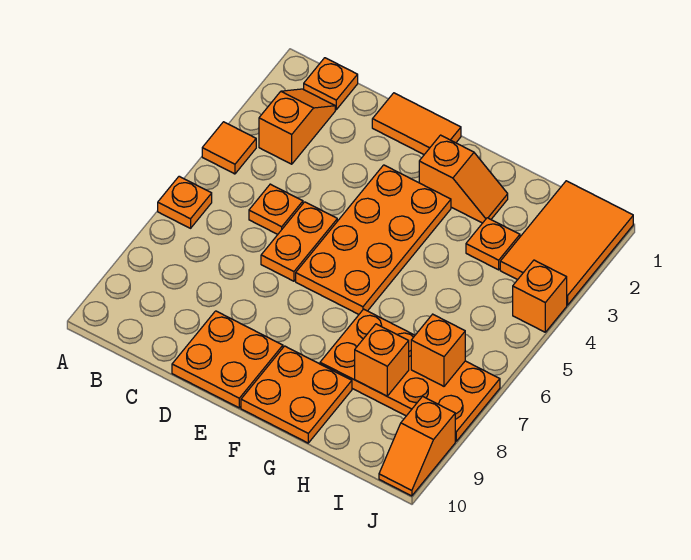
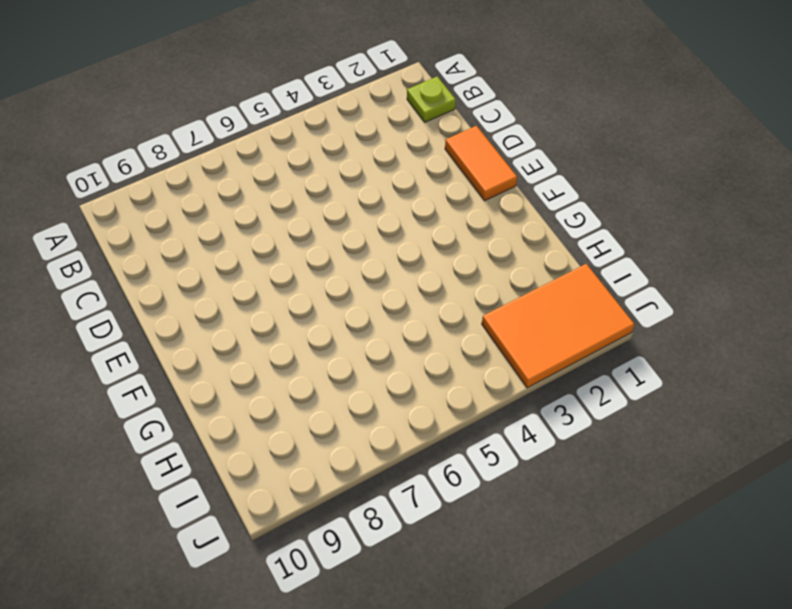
lime 1x1 plate [407,76,456,122] -> orange 1x1 plate [304,58,358,110]
none -> orange 1x1 tile [202,122,256,174]
none -> orange 1x1 plate [158,176,212,228]
none -> orange 1x2 slope [259,89,335,164]

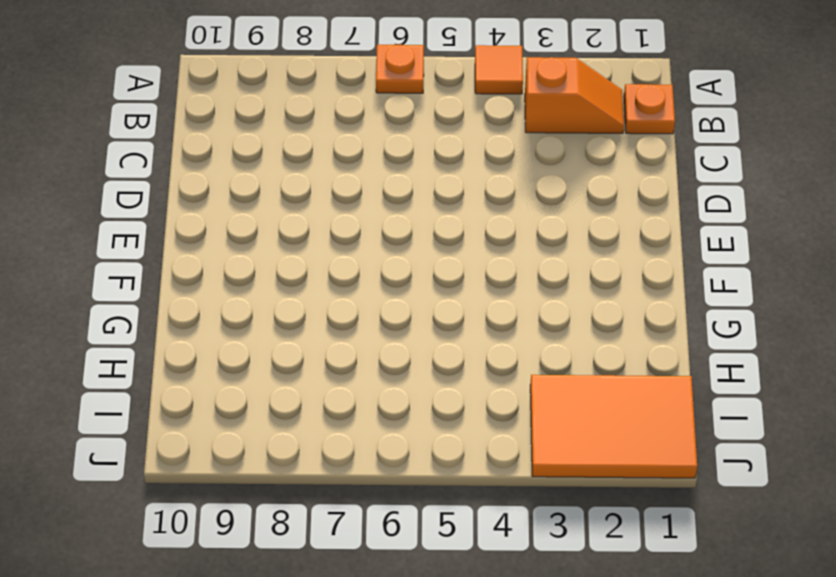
none -> orange 1x1 plate [249,184,303,234]
none -> orange 1x2 tile [372,93,461,154]
none -> orange 1x2 plate [261,202,337,281]

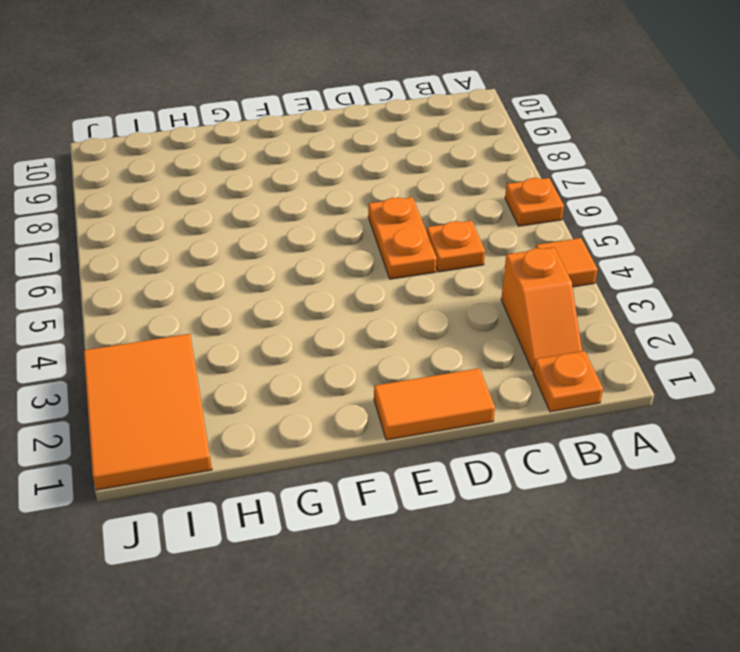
none -> orange 2x2 plate [172,311,283,408]
none -> orange 2x4 plate [296,165,451,314]
none -> orange 1x2 slope [419,135,508,223]

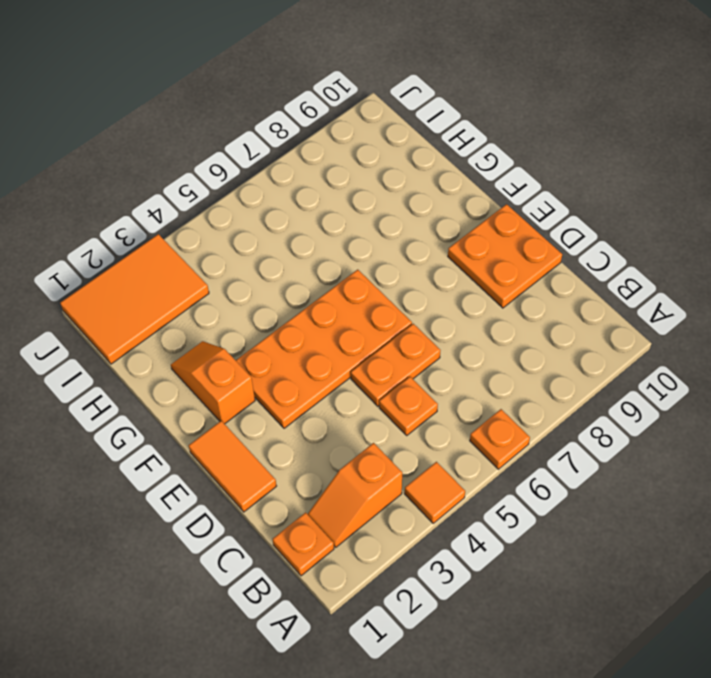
none -> orange 2x2 plate [241,346,352,443]
none -> orange 2x4 plate [320,309,500,441]
none -> orange 1x1 plate [466,218,520,270]

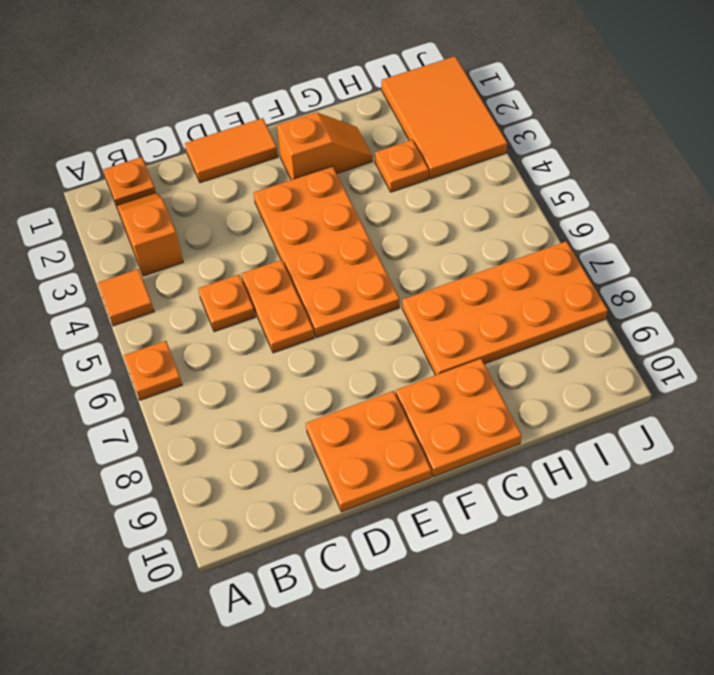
none -> orange 1x1 brick [513,260,567,332]
none -> orange 1x2 slope [379,396,455,496]
none -> orange 1x1 brick [355,324,409,396]

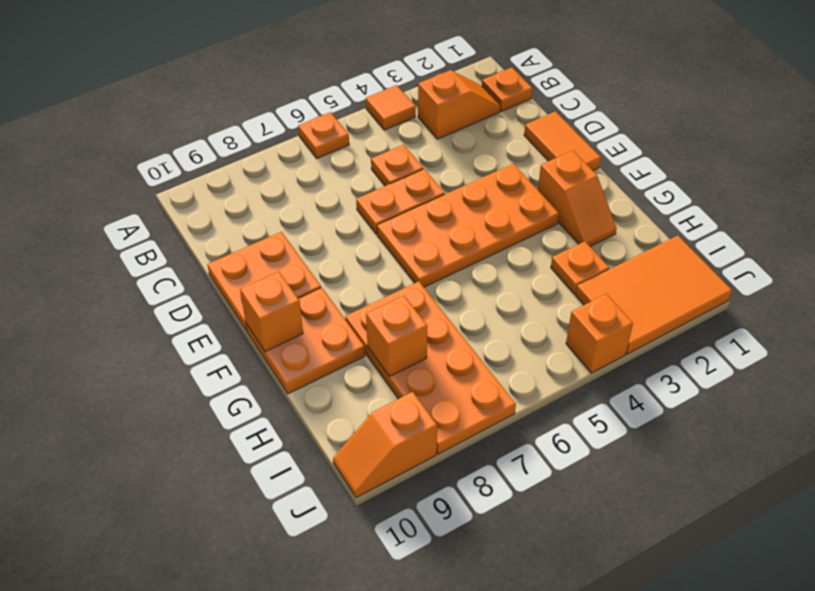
orange 1x1 brick [240,272,303,351] -> orange 1x1 brick moved to [411,314,465,386]

